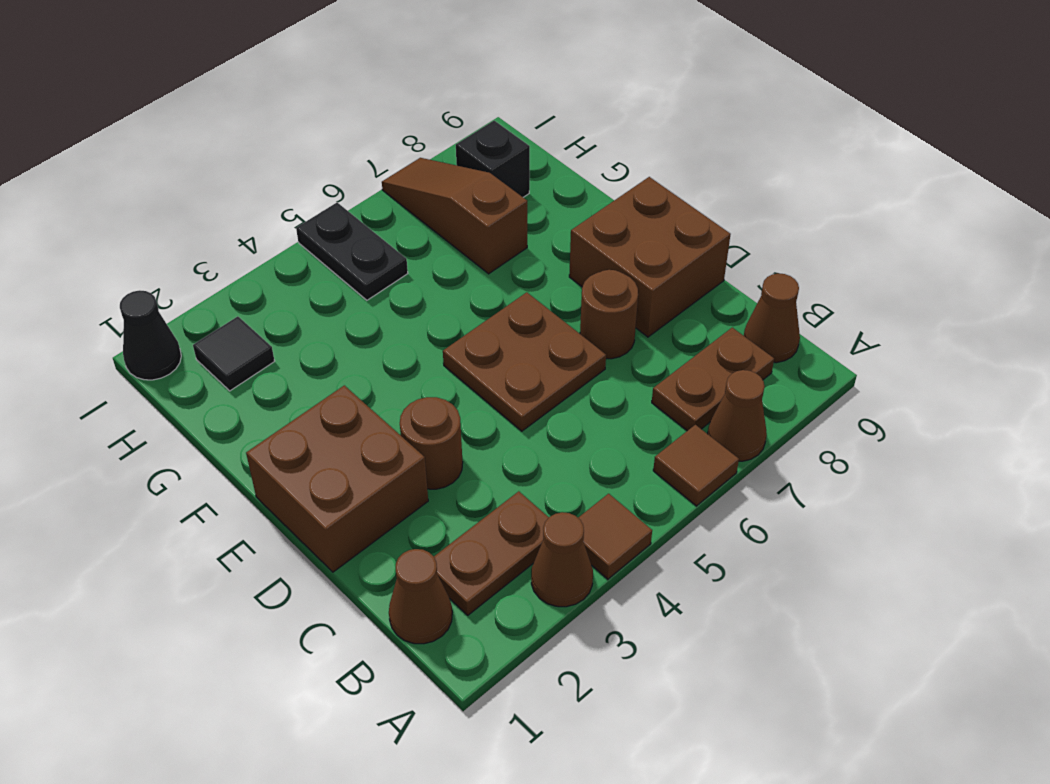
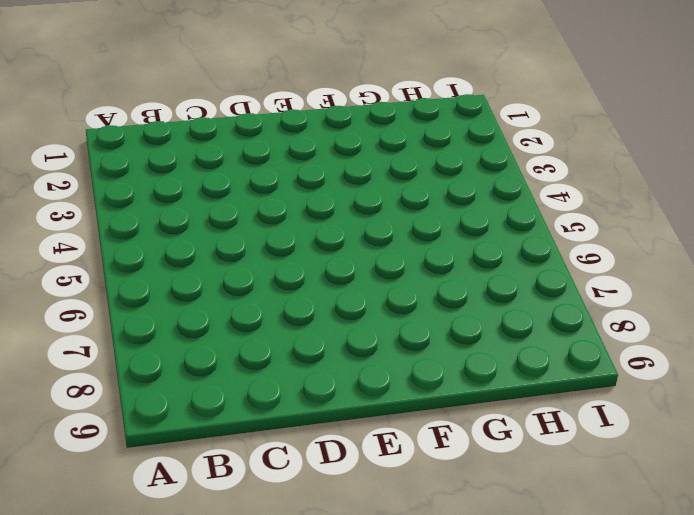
none -> brown 1x1 cone [531,512,593,607]
none -> brown 1x1 tile [578,494,652,579]
none -> brown 1x1 tile [653,425,739,506]

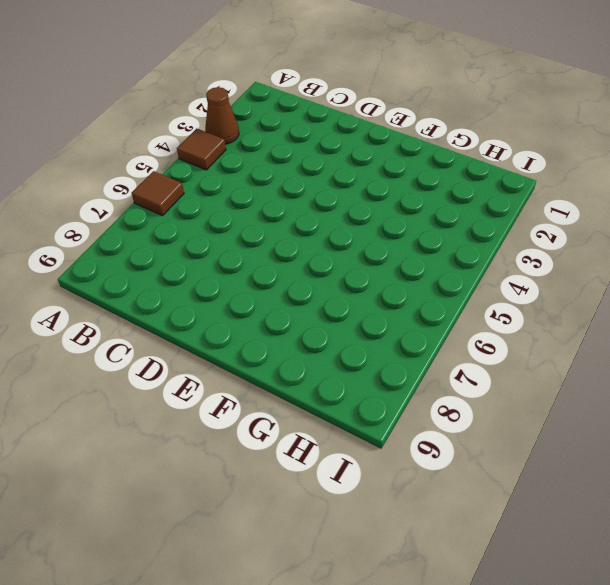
none -> brown 1x1 cone [708,370,767,461]
none -> brown 1x1 cone [389,549,452,644]
none -> brown 1x2 plate [434,491,549,615]

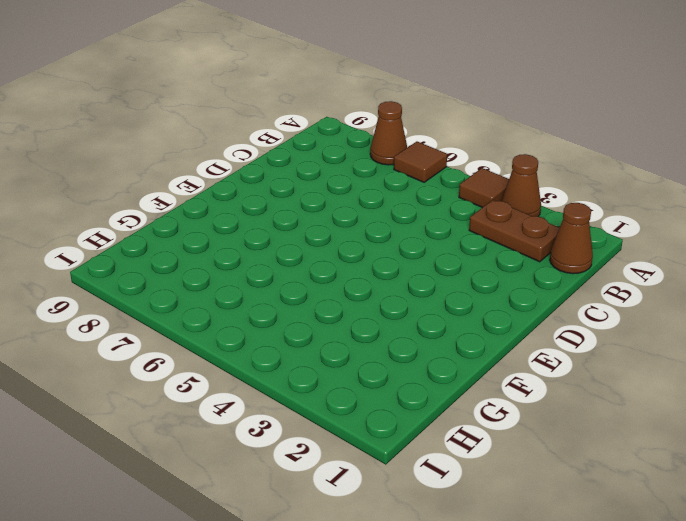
none -> brown 1x2 plate [652,328,774,431]
none -> brown 1x1 cone [744,273,800,363]
none -> brown 2x2 brick [246,385,428,572]

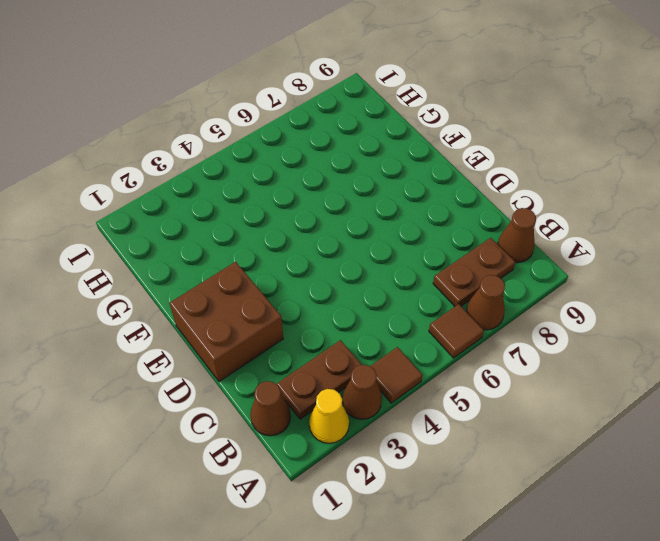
yellow 1x1 cone [309,389,349,443] -> none
none -> brown 1x1 round brick [400,397,463,489]
none -> brown 2x2 plate [443,292,606,431]
none -> brown 1x1 round brick [580,270,638,359]

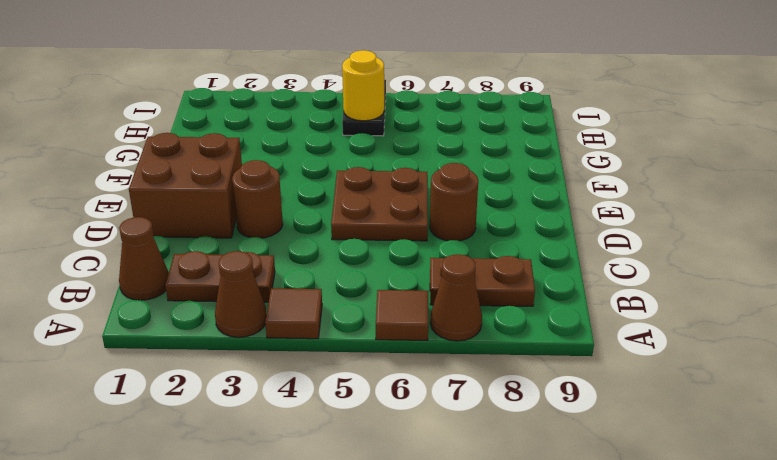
yellow 1x1 round brick [342,50,384,121] -> none
none -> brown 1x1 cone [744,273,800,363]
none -> brown 2x2 brick [569,177,731,337]
none -> brown 1x3 slope [382,158,527,274]

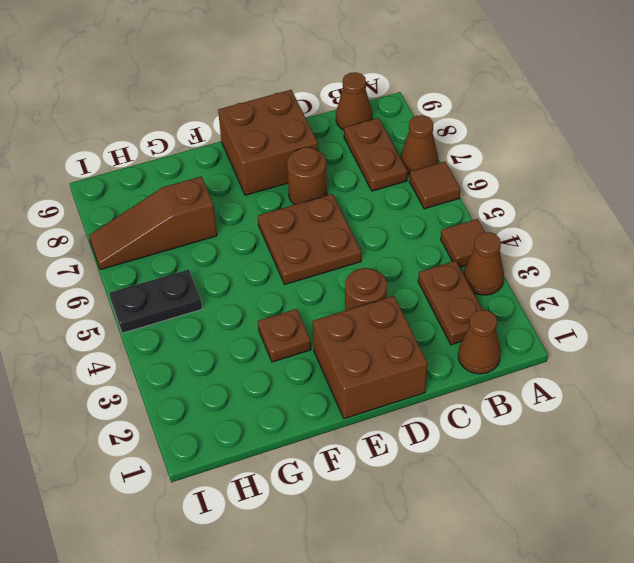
brown 1x1 plate [258,309,311,362] -> none
none -> black 1x1 tile [193,316,274,391]
none -> black 1x1 brick [456,121,530,197]
none -> black 1x1 cone [120,290,181,380]

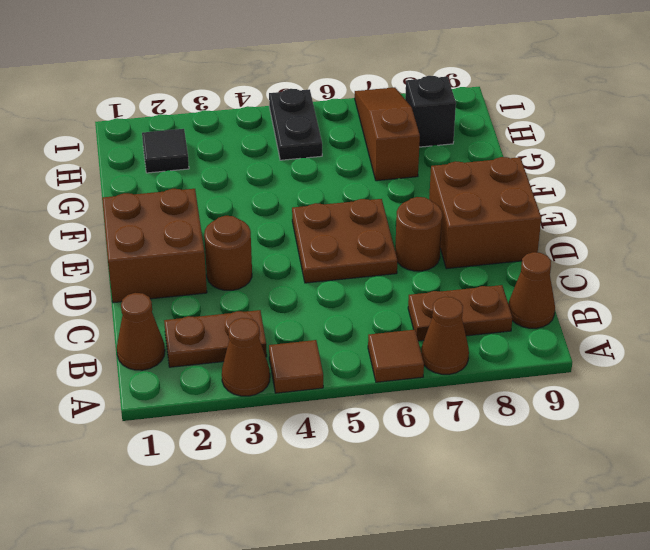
none -> black 1x1 cone [120,290,181,380]

